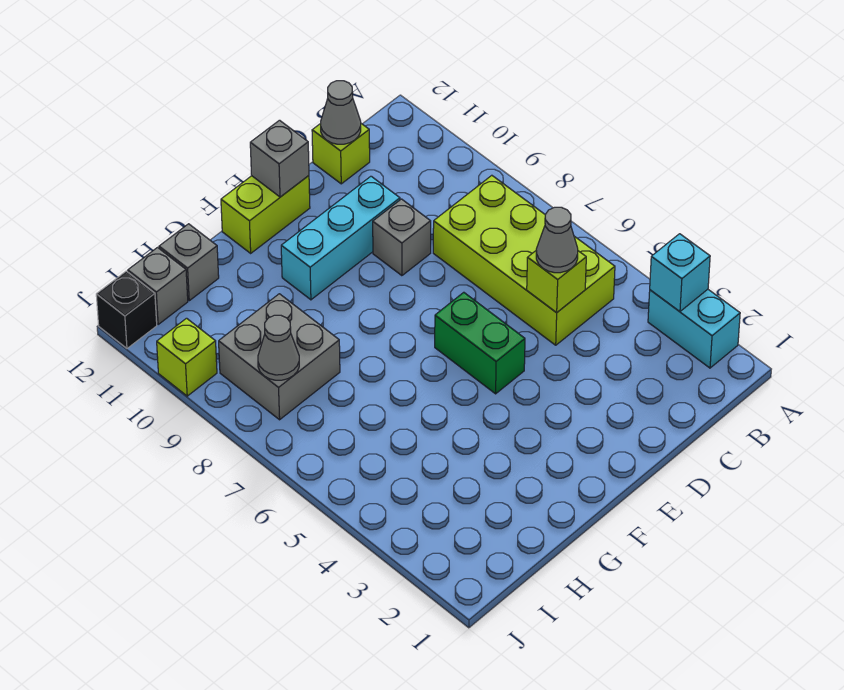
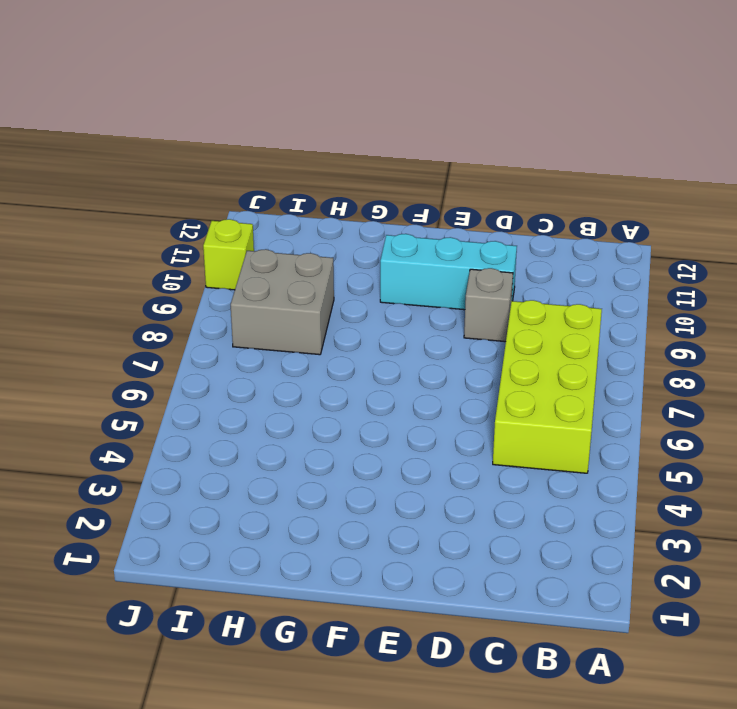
none -> cyan 1x2 brick [648,289,740,368]
none -> lime 1x1 brick [312,123,370,184]
none -> green 1x2 brick [435,292,525,394]

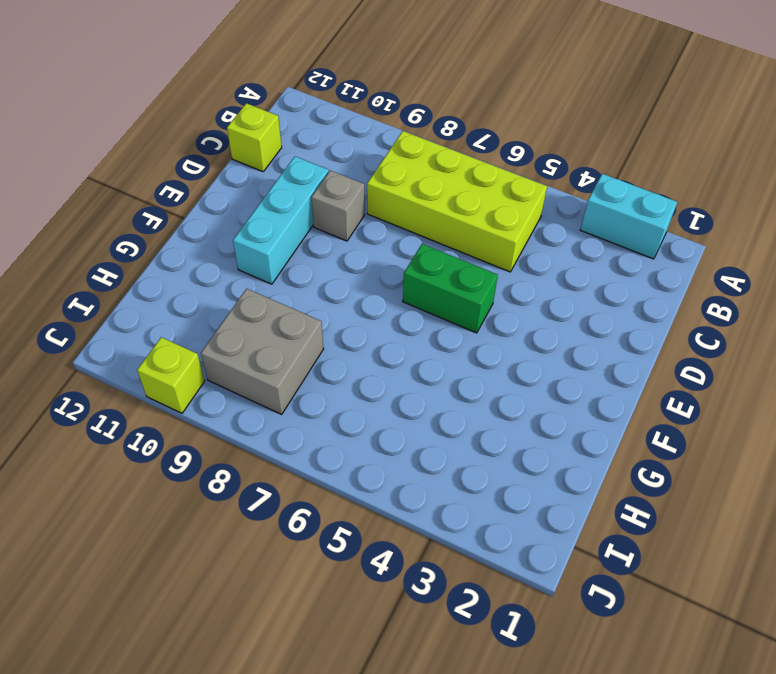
none -> lime 1x2 brick [221,176,310,253]
none -> grey 1x1 brick [159,224,219,301]
none -> grey 1x1 brick [128,248,188,324]

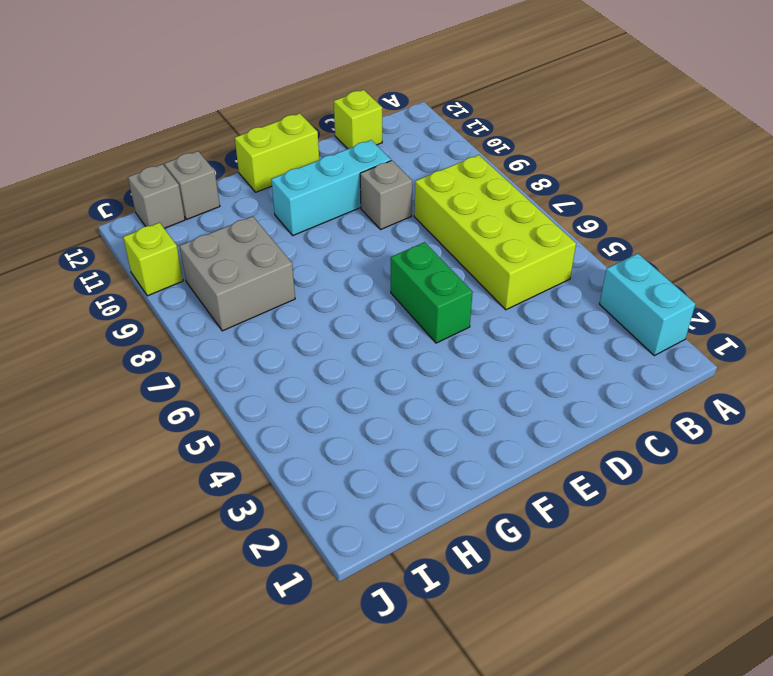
none -> black 1x1 brick [96,271,157,348]
none -> cyan 1x1 brick [650,234,710,312]
none -> lime 1x1 brick [527,251,586,313]

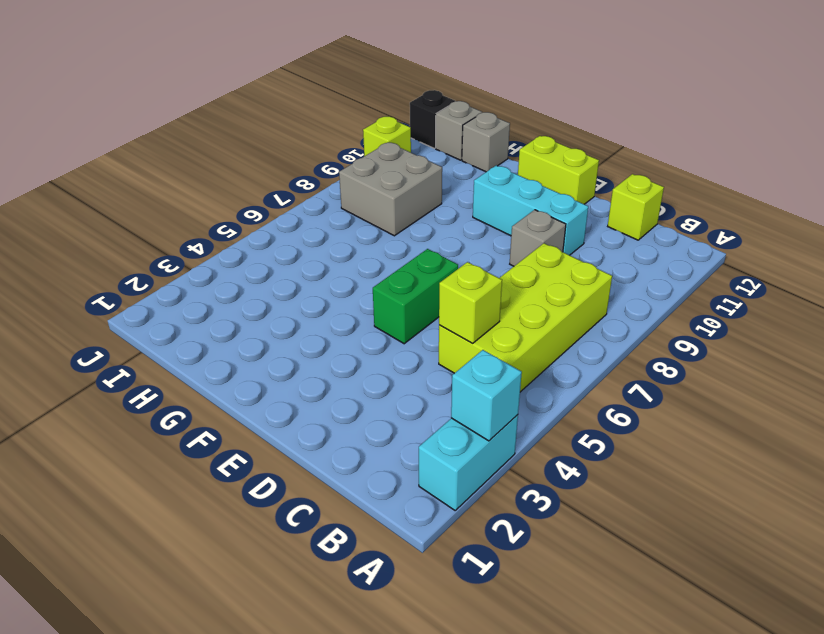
none -> grey 1x1 cone [321,81,361,144]
none -> grey 1x1 brick [250,120,309,197]
none -> grey 1x1 cone [258,315,299,380]

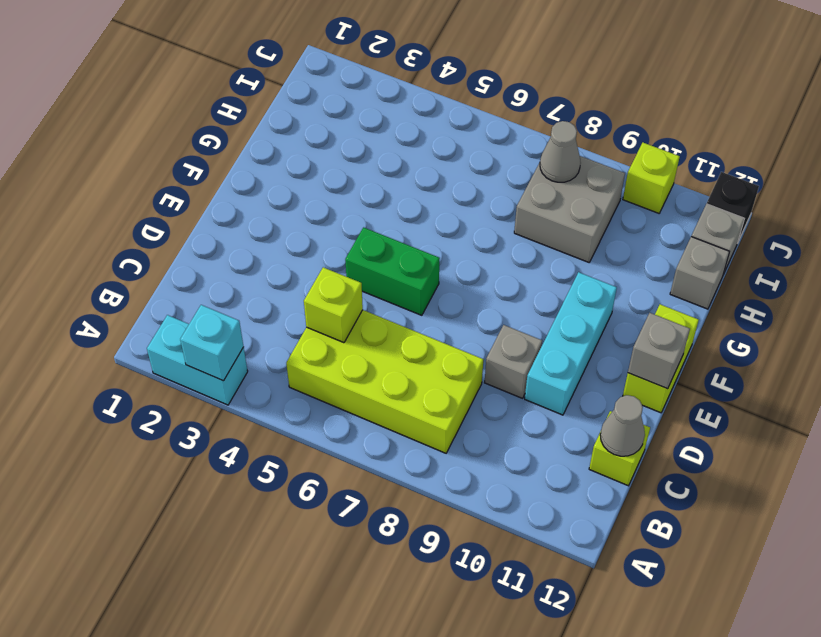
none -> grey 1x1 cone [536,207,578,273]

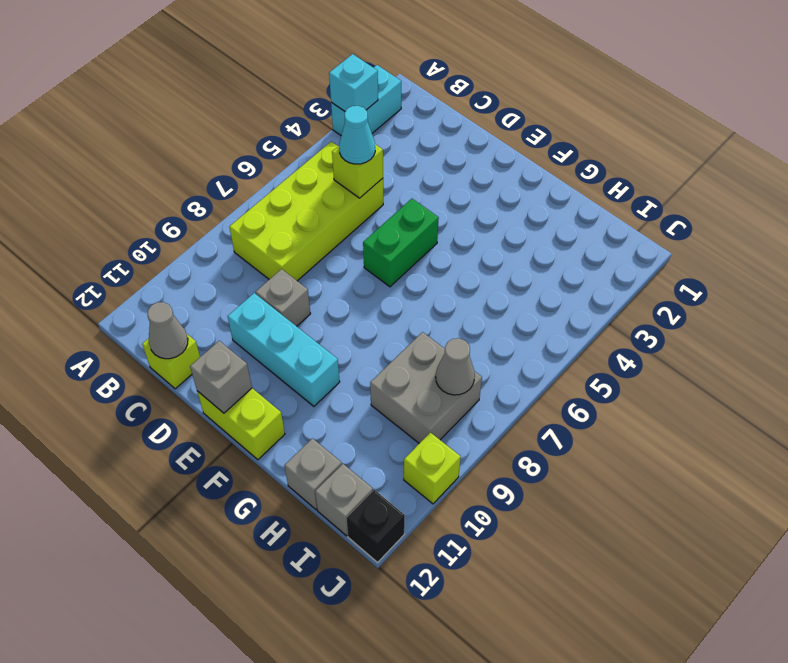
cyan 1x1 cone [339,106,375,164] -> grey 1x1 cone [536,207,578,273]

